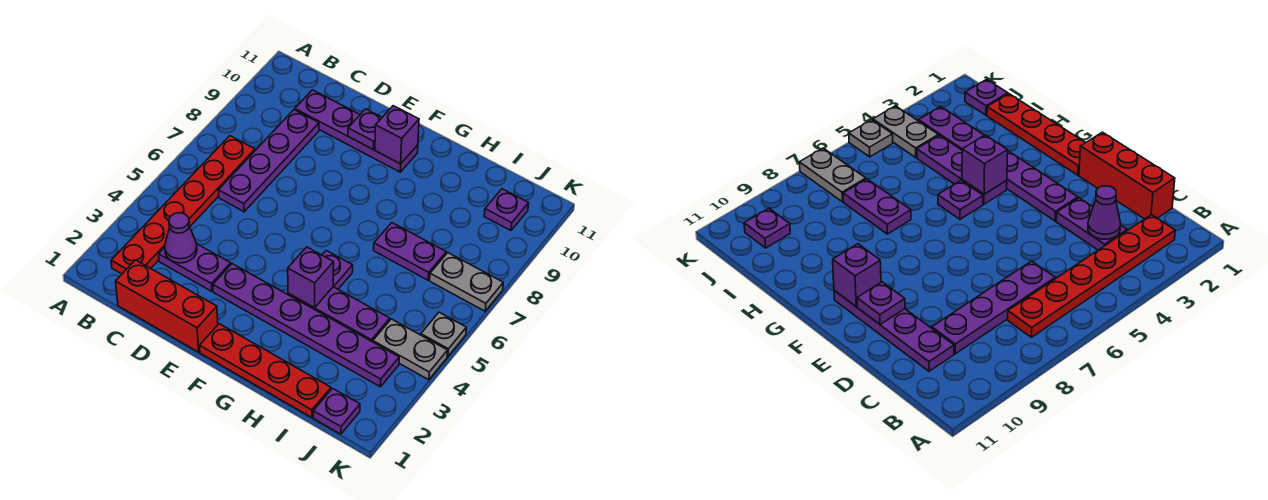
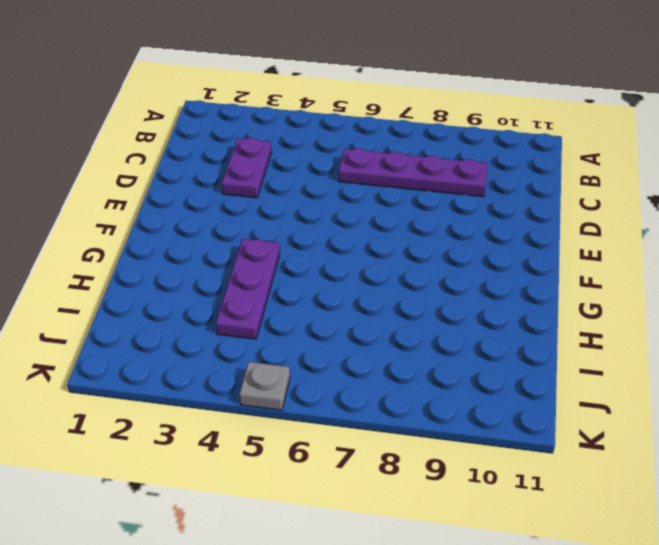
none -> red 1x6 plate [111,136,255,274]
none -> red 1x3 brick [115,260,218,352]
none -> purple 1x4 plate [295,90,418,172]

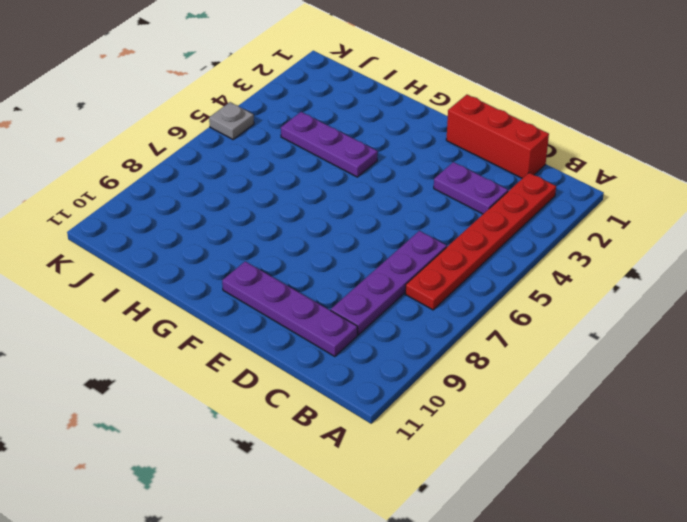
none -> purple 1x6 plate [213,264,399,387]
none -> red 1x4 plate [200,324,331,418]
none -> purple 1x1 plate [322,251,353,289]

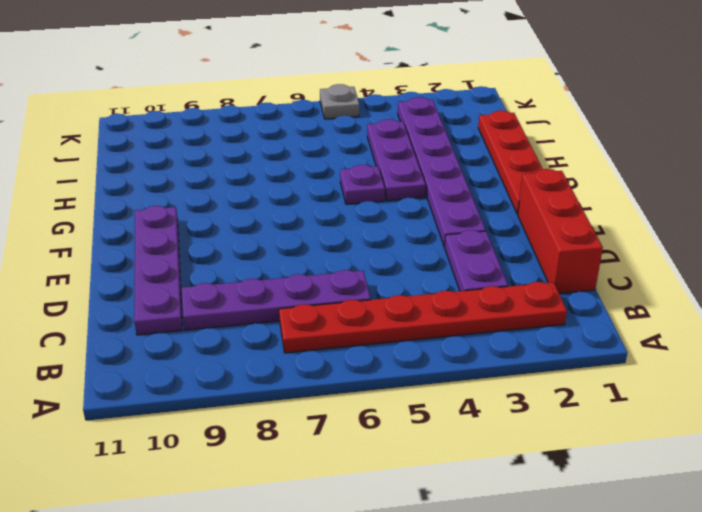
none -> purple 1x2 plate [374,223,446,280]
none -> purple 1x1 plate [313,388,360,434]
none -> grey 1x2 plate [373,319,448,380]

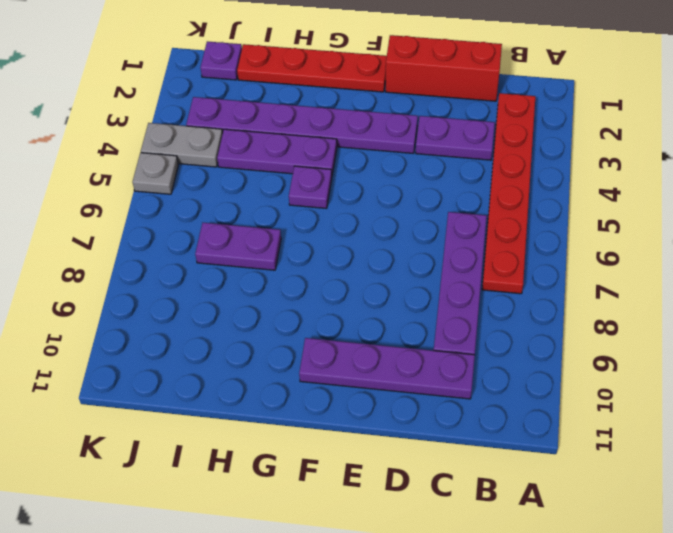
none -> grey 1x2 plate [430,253,503,311]
none -> purple 1x1 plate [484,189,529,231]
none -> purple 1x1 cone [165,213,197,263]

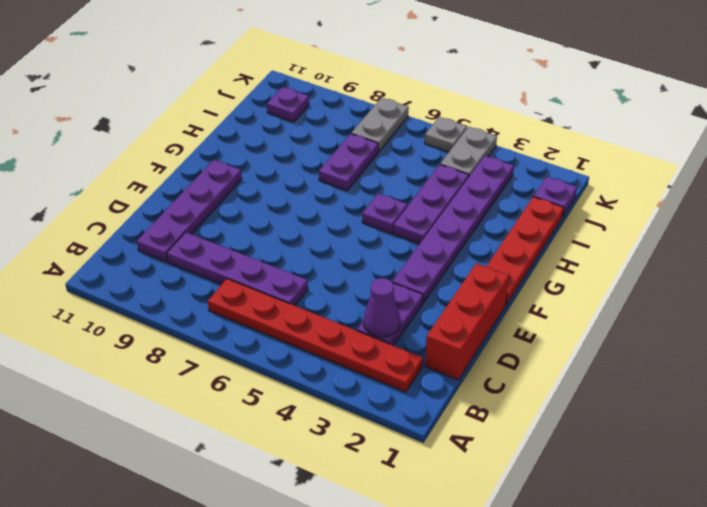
none -> purple 1x1 plate [348,109,382,149]
none -> purple 1x1 brick [375,106,419,164]
none -> purple 1x1 brick [288,247,334,308]

